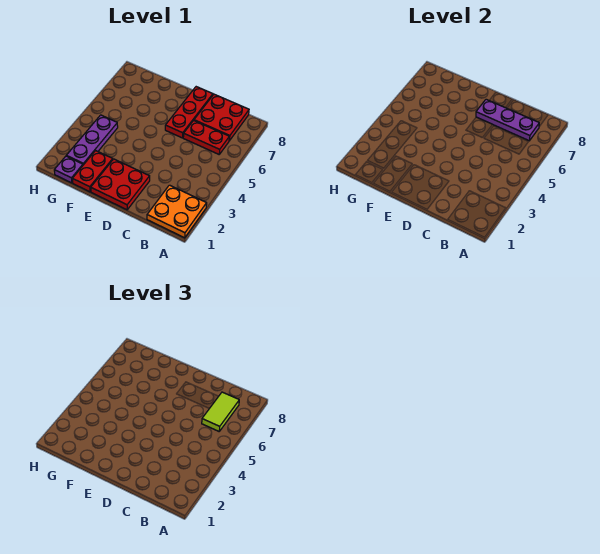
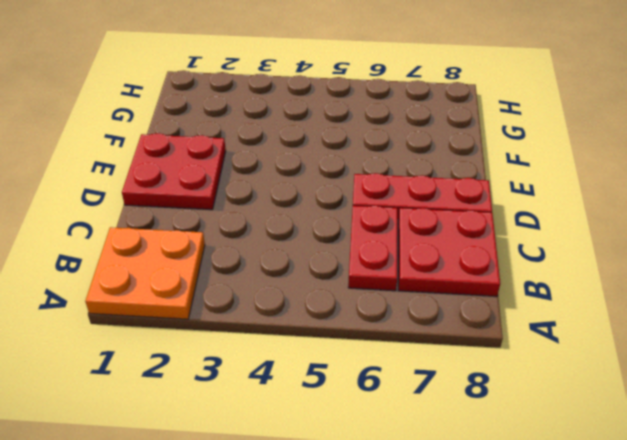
none -> red 1x2 plate [72,151,113,192]
none -> purple 1x1 plate [54,156,83,183]

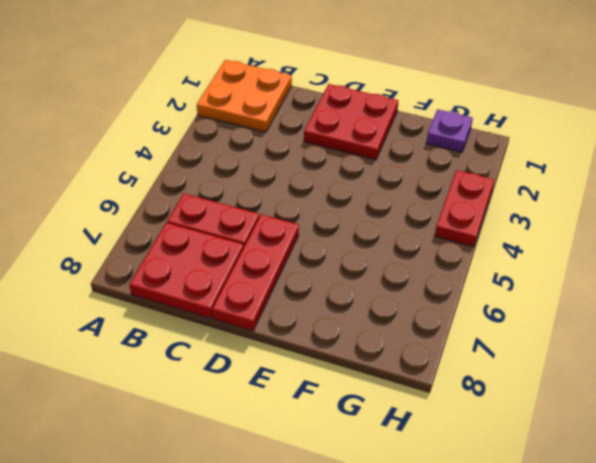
red 1x2 plate [435,170,494,247] -> red 1x2 plate moved to [72,151,113,192]
none -> purple 1x3 plate [67,115,118,165]
none -> purple 1x3 plate [476,99,539,141]

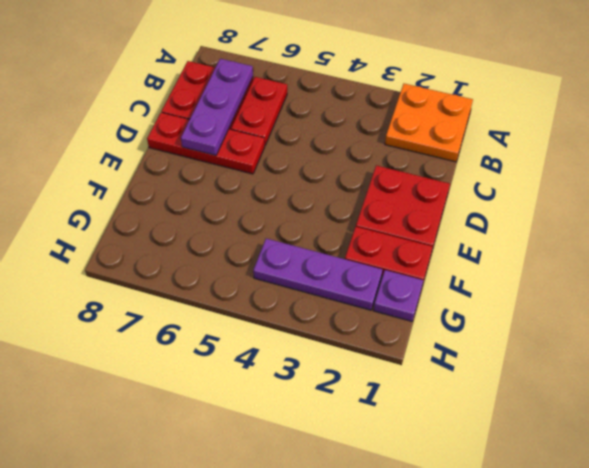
none -> lime 1x2 tile [202,392,239,431]

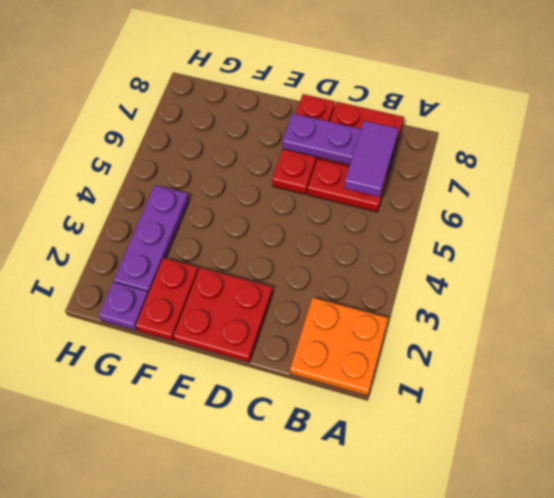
purple 1x2 tile [344,121,398,197] -> lime 1x2 tile [202,392,239,431]

